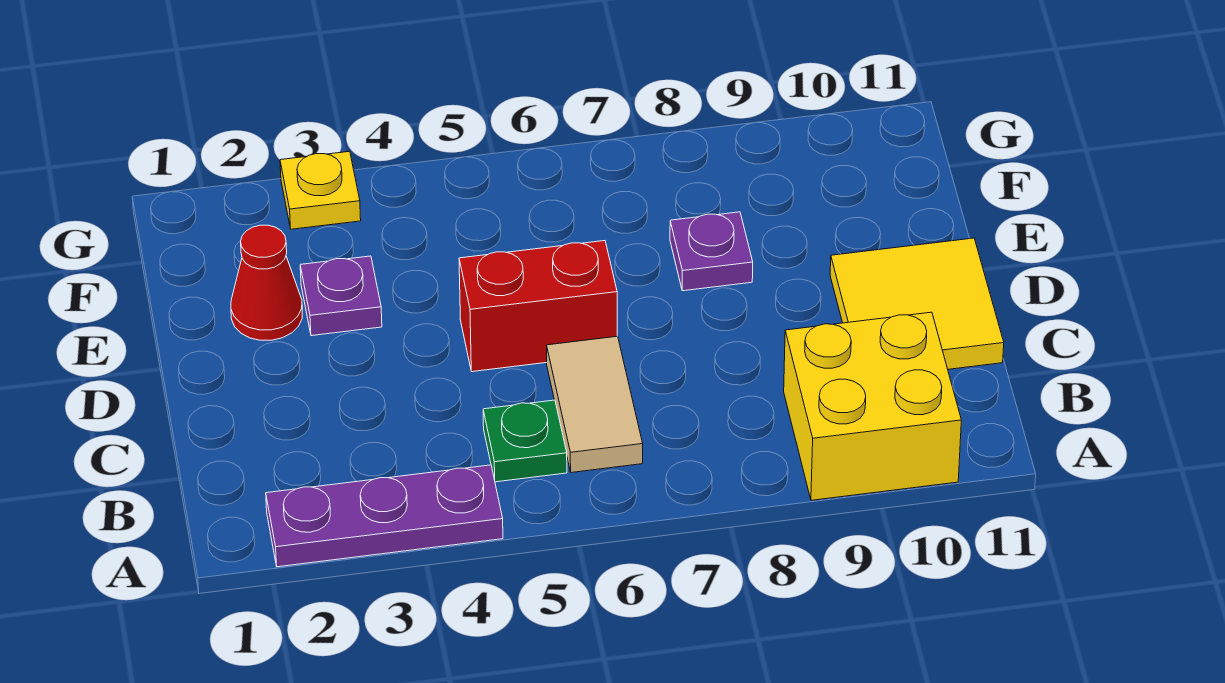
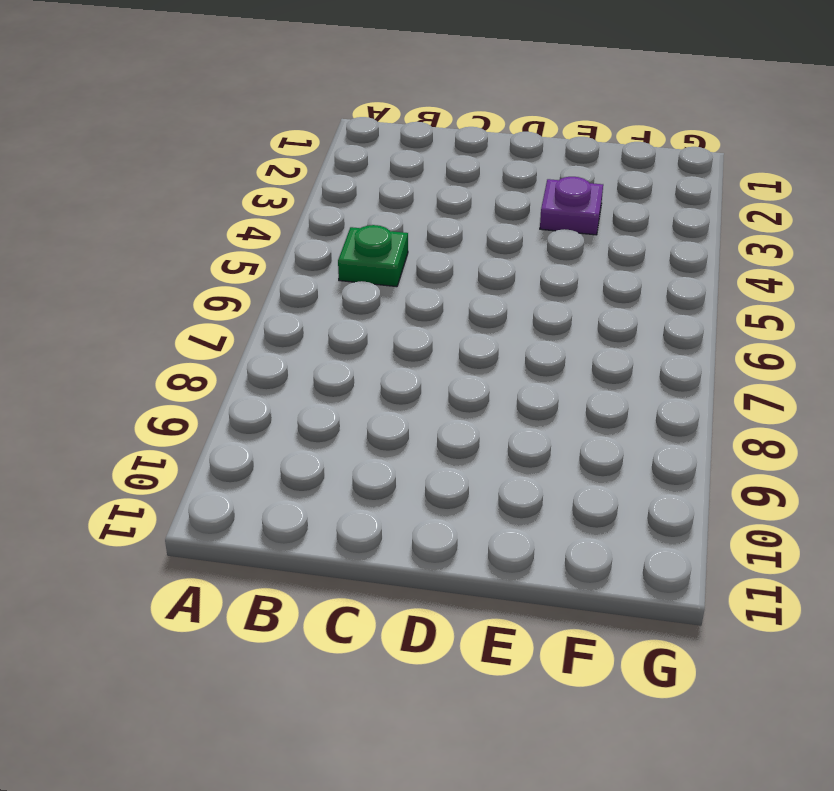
none -> purple 1x3 plate [266,465,503,567]
none -> yellow 2x2 brick [784,312,961,500]

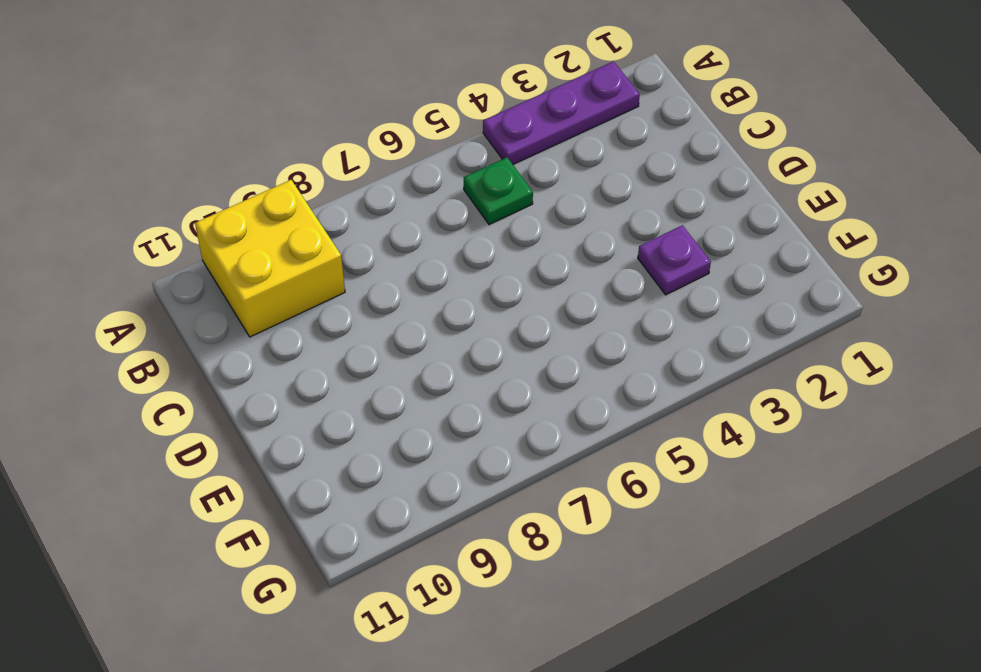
none -> tan 1x2 tile [547,336,643,473]
none -> yellow 2x2 tile [830,238,1004,369]

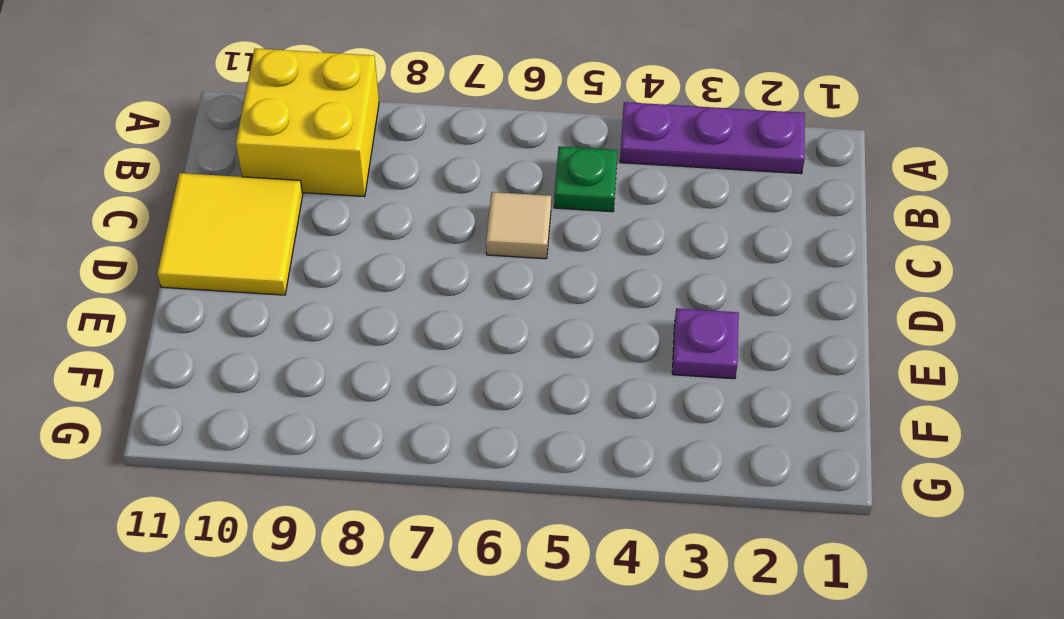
tan 1x1 tile [486,192,551,259] -> tan 1x2 tile [547,336,643,473]
none -> red 1x2 brick [459,241,617,372]
none -> red 1x1 cone [231,225,302,340]

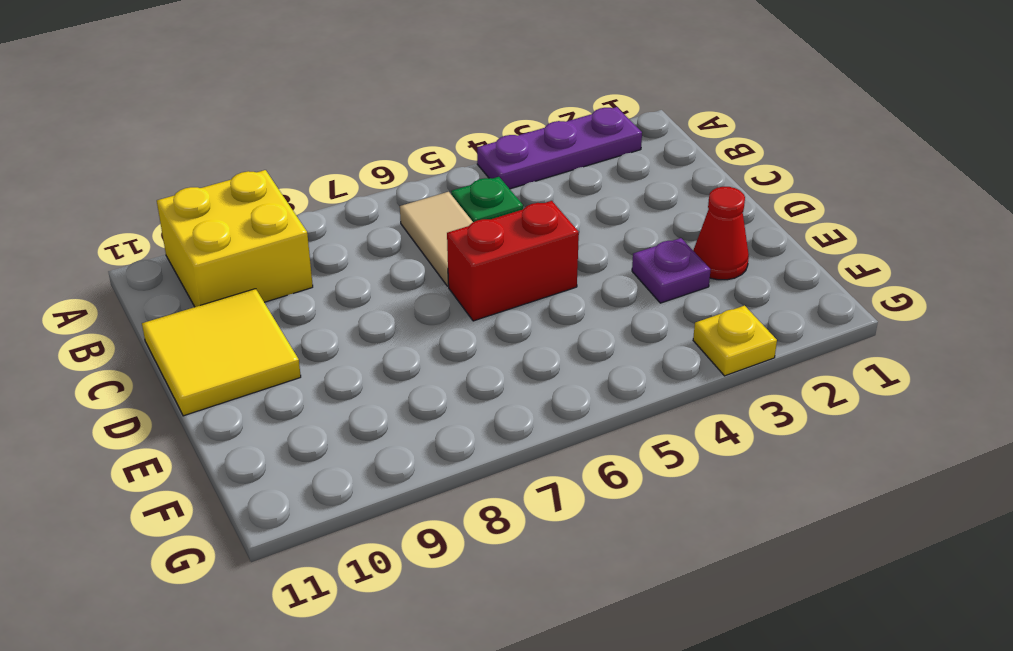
none -> purple 1x1 plate [670,212,753,291]

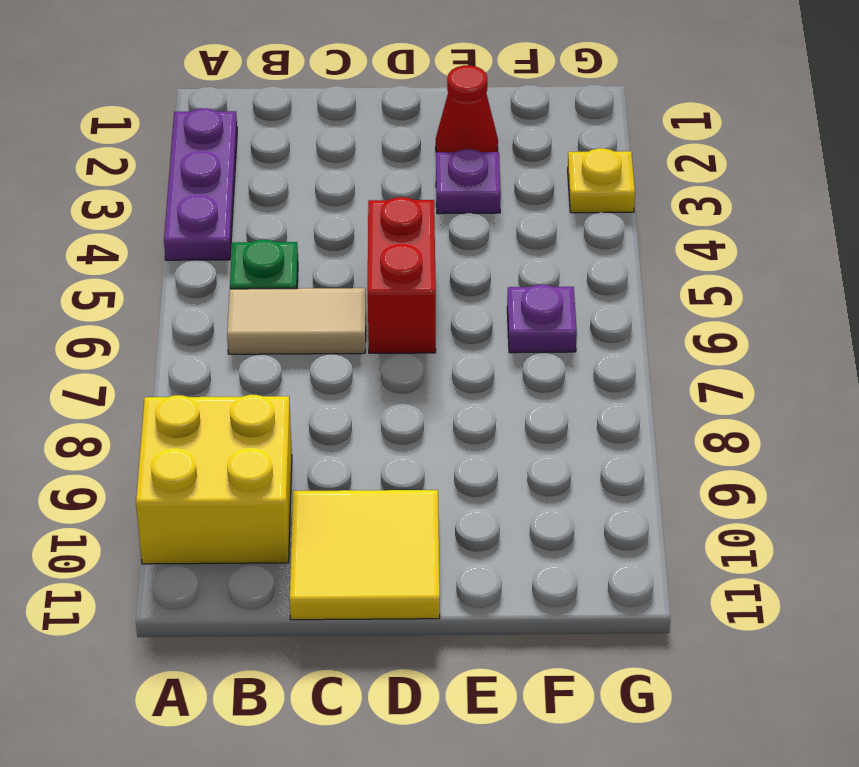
purple 1x1 plate [507,285,577,353] -> purple 1x1 plate moved to [670,212,753,291]

